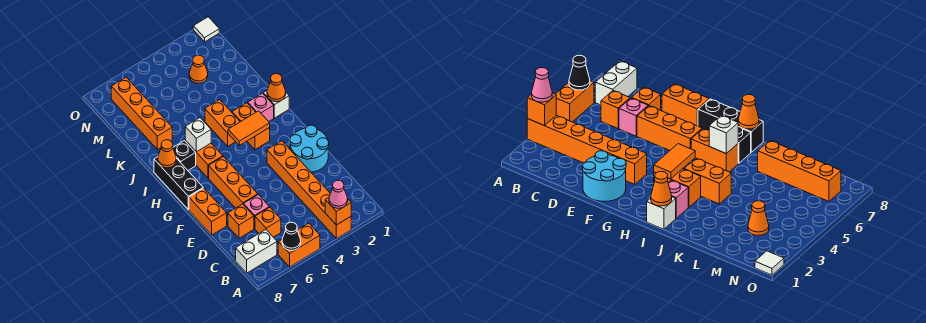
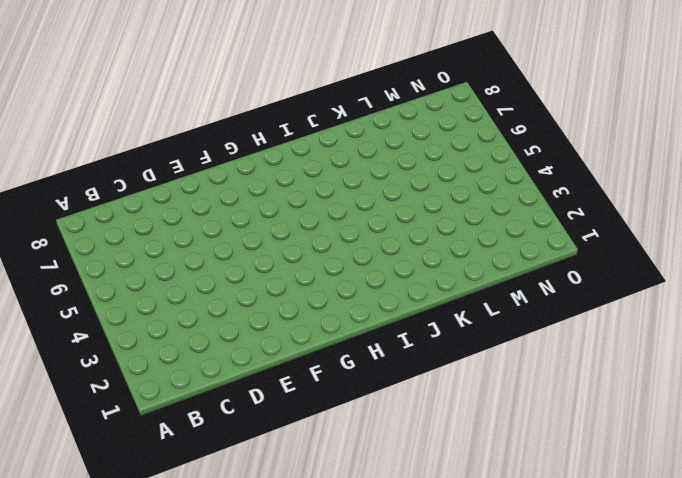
none -> orange 1x6 brick [267,141,351,238]
none -> orange 1x2 brick [278,223,320,267]
none -> white 1x2 brick [236,230,277,273]

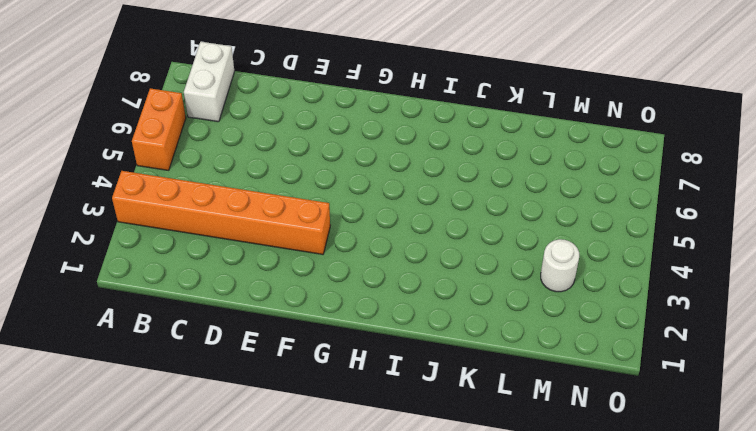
white 1x1 round brick [541,239,579,292] -> orange 1x1 cone [189,55,208,83]
none -> orange 1x1 brick [255,207,281,237]
none -> pink 1x1 brick [244,195,269,229]
none -> orange 1x1 brick [228,204,254,238]

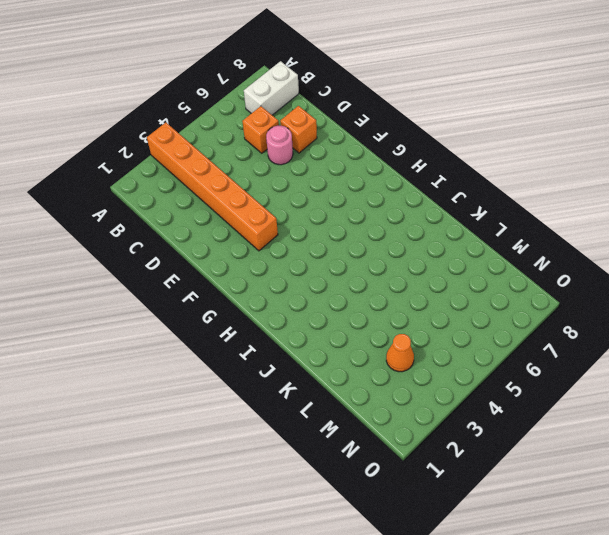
pink 1x1 round brick [266,126,293,165] -> pink 1x1 brick [244,195,269,229]
none -> orange 1x2 brick [278,223,320,267]
none -> cyan 2x2 round brick [290,125,329,172]
none -> orange 1x3 brick [209,157,258,208]

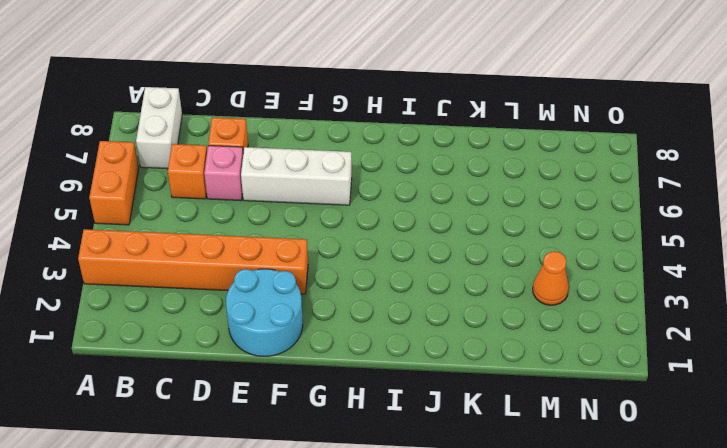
white 1x3 brick [241,147,352,205] -> orange 1x3 brick [209,157,258,208]
none -> orange 1x2 brick [189,188,227,235]
none -> black 1x3 brick [154,157,203,210]
none -> orange 1x2 brick [232,103,270,150]

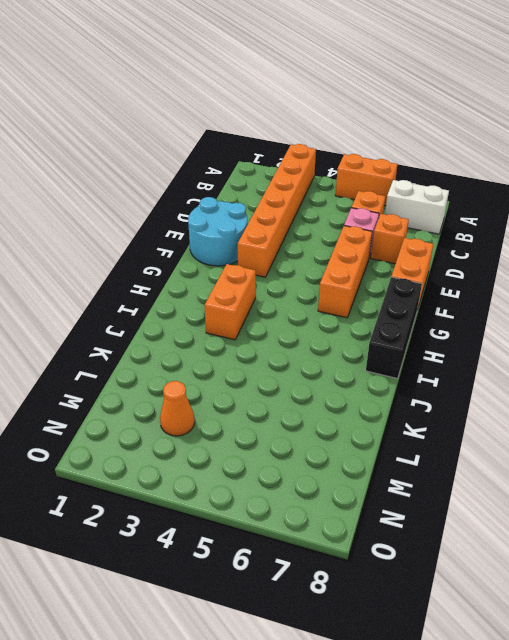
none -> orange 1x2 brick [185,140,223,178]
none -> white 1x1 brick [263,91,289,118]
none -> pink 1x1 brick [248,93,274,122]

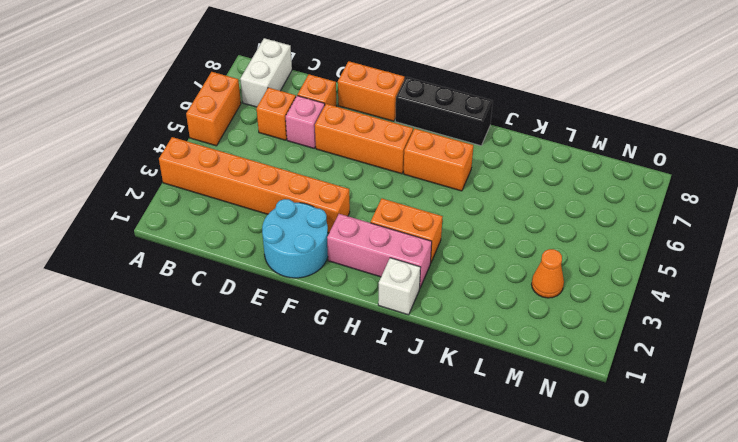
pink 1x3 brick [327,214,432,288] -> pink 1x1 brick [248,93,274,122]
none -> orange 1x2 brick [205,100,240,146]
none -> black 1x1 brick [173,141,196,170]
none -> orange 1x4 brick [111,77,172,149]

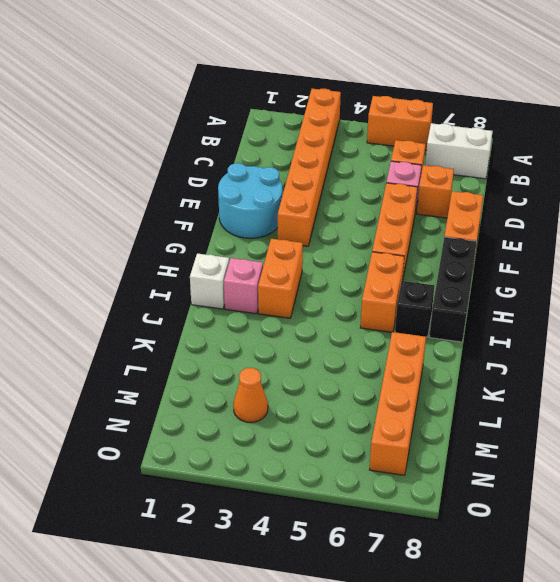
none -> orange 1x2 brick [205,100,240,146]
none -> white 1x1 tile [193,17,219,42]
none -> orange 1x1 brick [325,198,351,225]

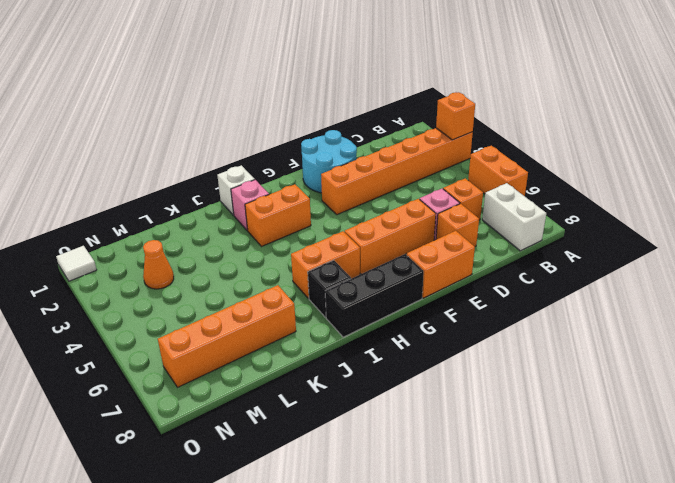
none -> orange 1x2 brick [205,100,240,146]
none -> black 1x1 cone [282,222,301,250]
none -> orange 1x2 tile [228,111,270,145]

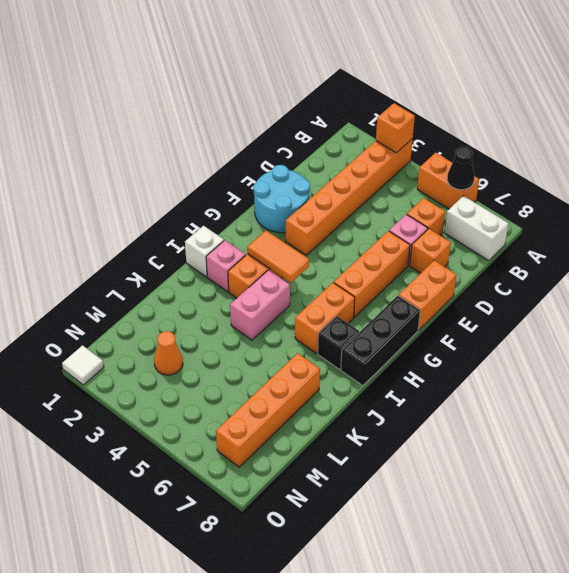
pink 1x2 brick [230,270,290,340] -> orange 1x2 brick [205,100,240,146]
none -> orange 1x1 cone [267,74,286,102]
none -> white 1x1 brick [185,118,211,152]
none -> orange 1x1 cone [158,140,176,168]

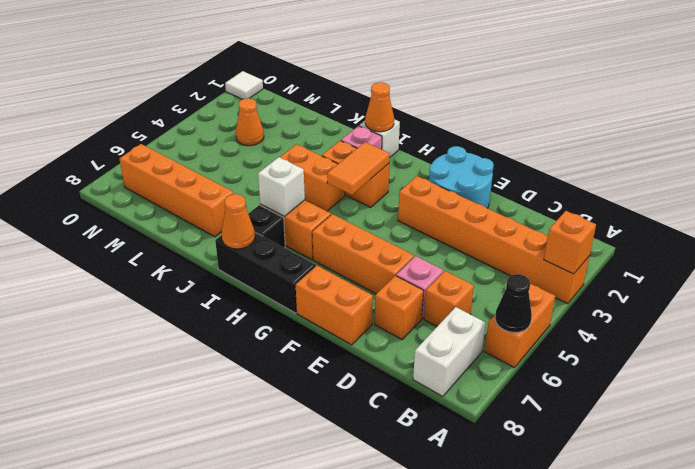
none -> pink 1x1 cone [329,180,348,208]

